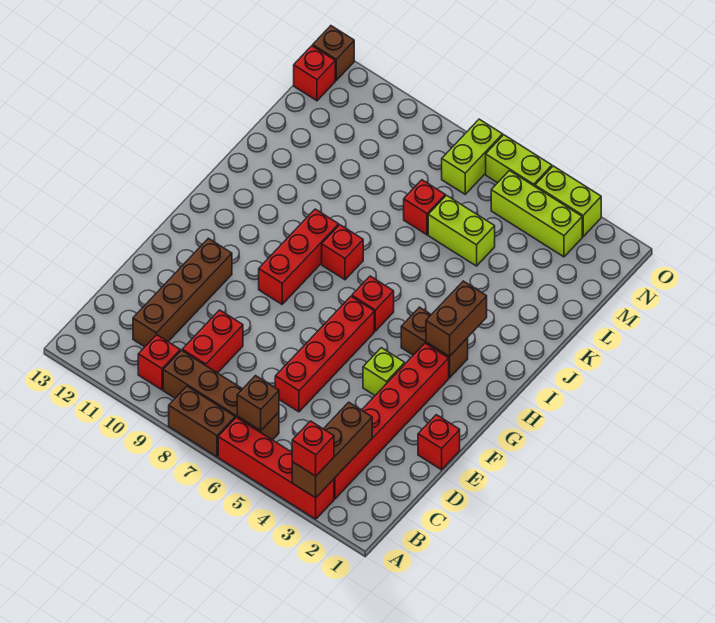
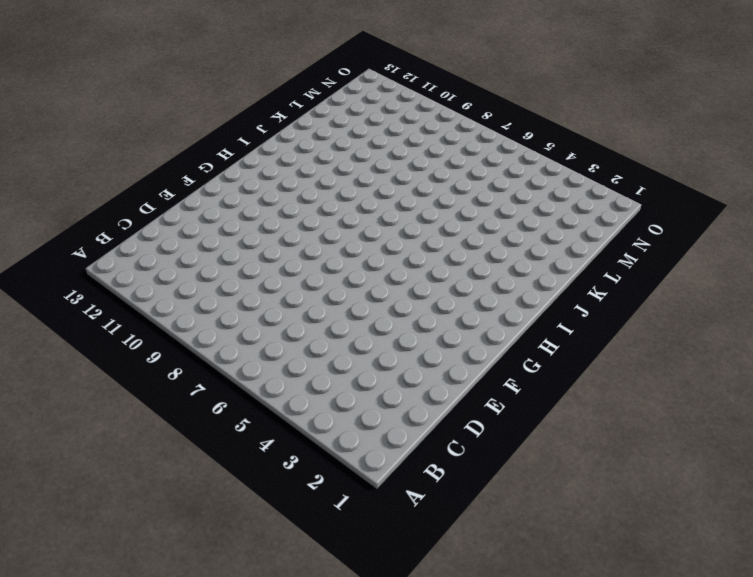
none -> red 1x4 brick [218,417,334,519]
none -> brown 1x2 brick [169,386,235,457]
none -> red 1x6 brick [334,343,449,499]

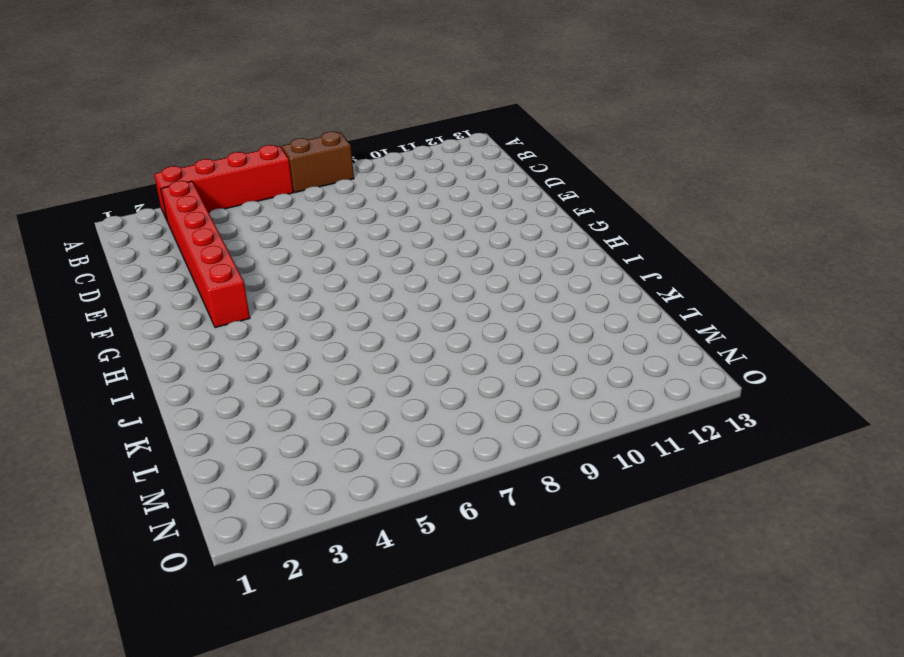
none -> brown 1x4 brick [163,350,279,440]
none -> red 1x1 brick [138,335,180,390]
none -> red 1x2 brick [182,310,243,373]

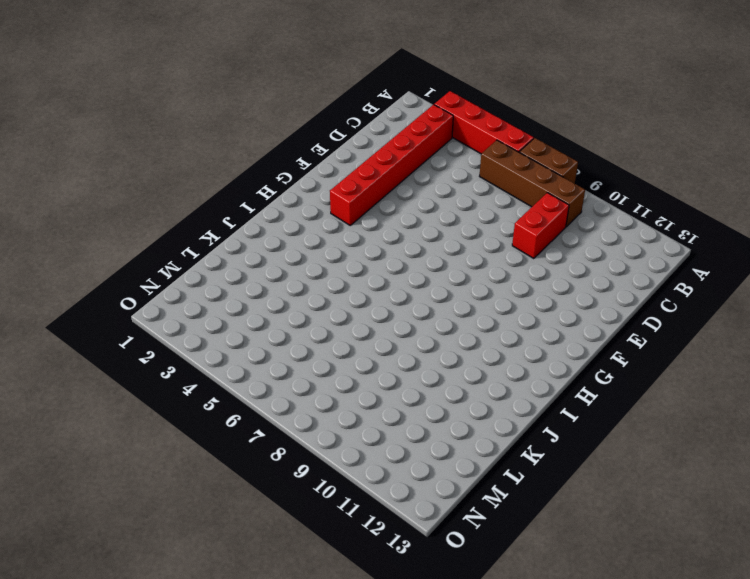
none -> red 1x1 brick [138,335,180,390]
none -> brown 1x4 brick [133,238,232,347]
none -> red 1x4 brick [275,296,374,412]

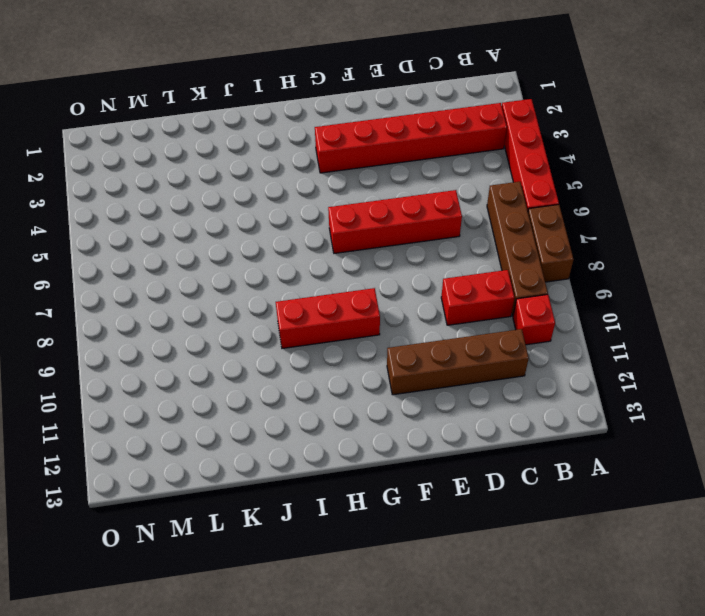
none -> red 1x1 brick [418,415,460,470]
none -> lime 1x1 brick [363,348,405,395]
none -> brown 1x2 brick [401,307,468,378]

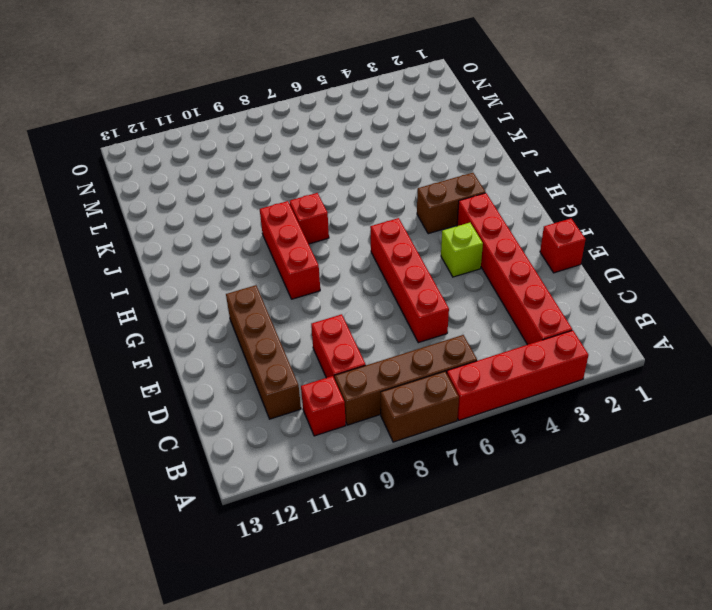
none -> red 1x1 brick [352,276,394,331]
none -> lime 1x2 brick [428,195,495,266]
none -> red 1x1 brick [404,180,445,235]

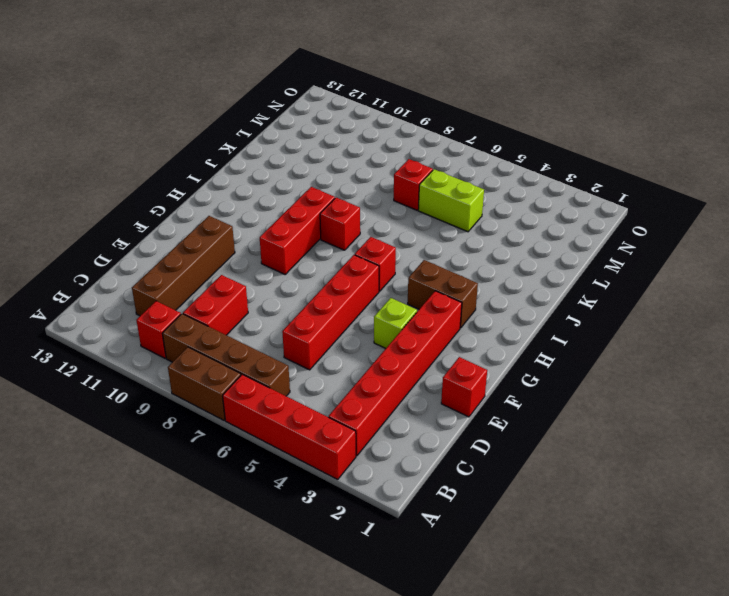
none -> lime 1x3 brick [491,171,582,257]
none -> lime 1x2 brick [442,119,503,194]
none -> red 1x1 brick [294,46,335,101]

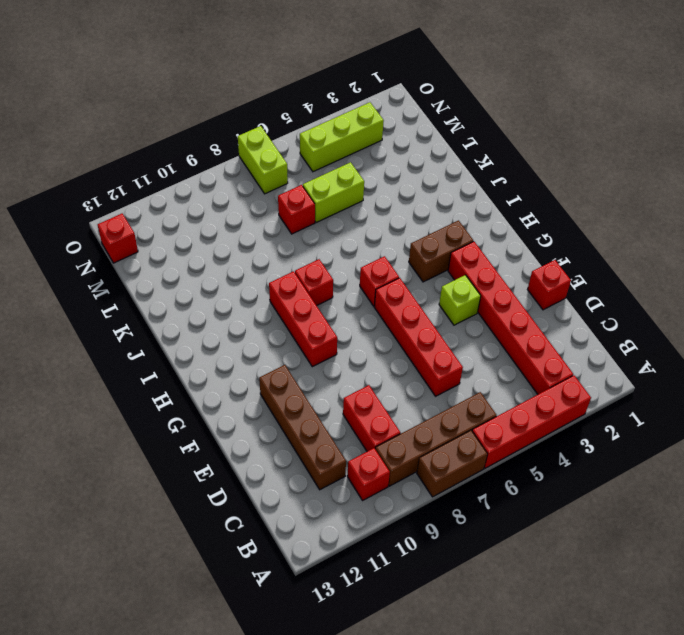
none -> lime 1x2 brick [535,166,601,237]
none -> lime 1x2 brick [486,135,552,186]
none -> brown 1x1 brick [313,26,354,80]

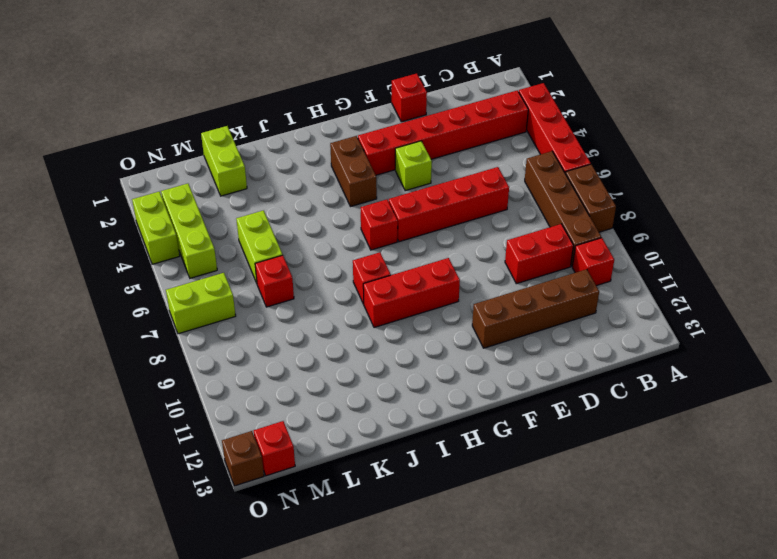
lime 1x2 brick [201,126,247,196] -> lime 1x2 brick moved to [486,135,552,186]
none -> brown 1x3 brick [292,402,372,498]
none -> brown 1x1 brick [237,376,279,431]
none -> brown 1x2 brick [426,281,487,357]

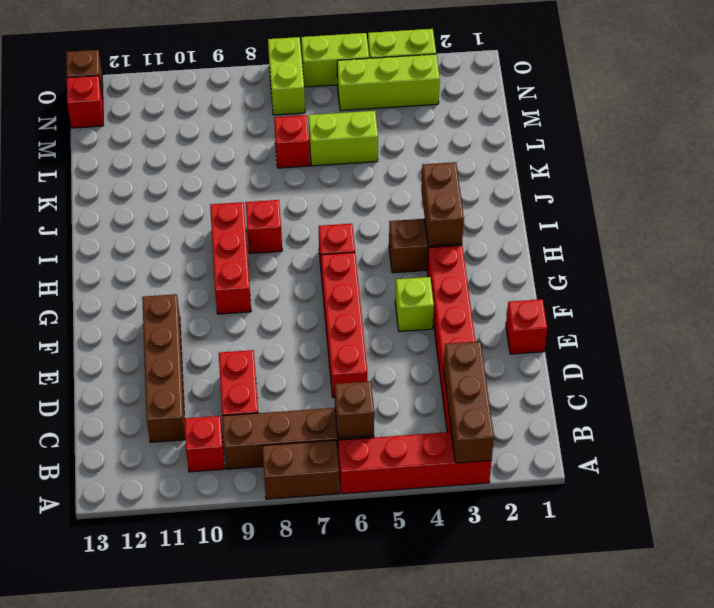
none -> red 1x1 brick [292,421,334,476]

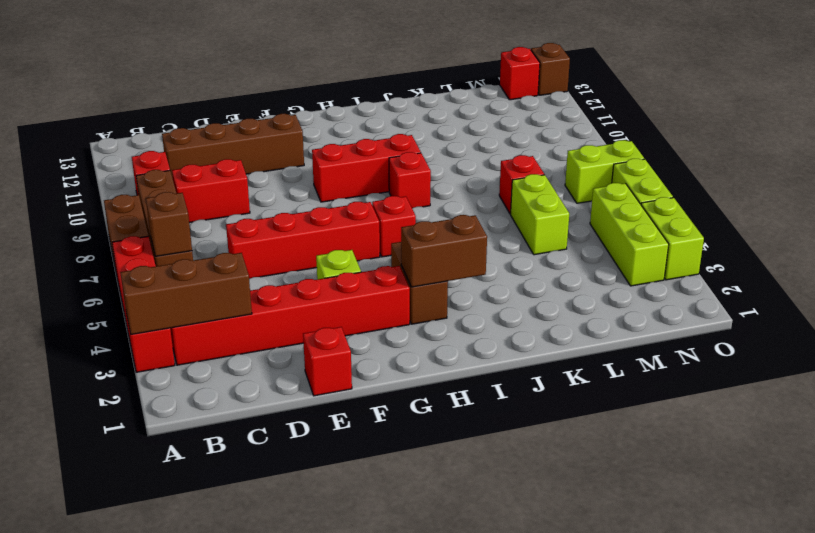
none -> red 1x1 brick [292,421,334,476]

